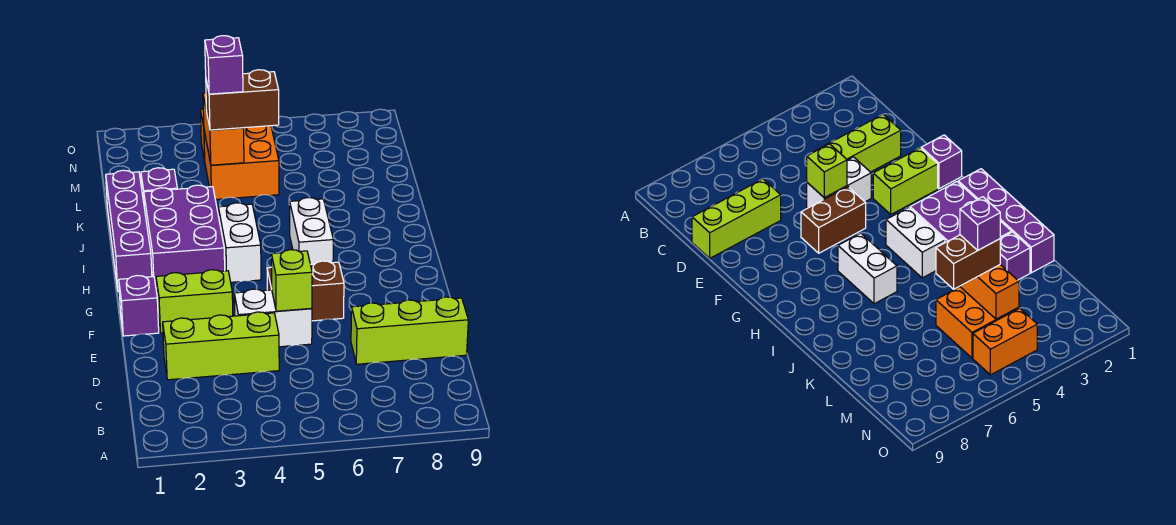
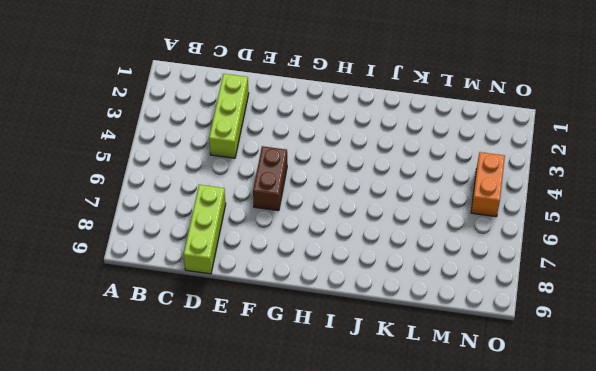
none -> white 1x2 brick [234,289,312,347]
none -> purple 1x1 brick [119,276,159,336]
none -> lime 1x2 brick [156,270,233,333]

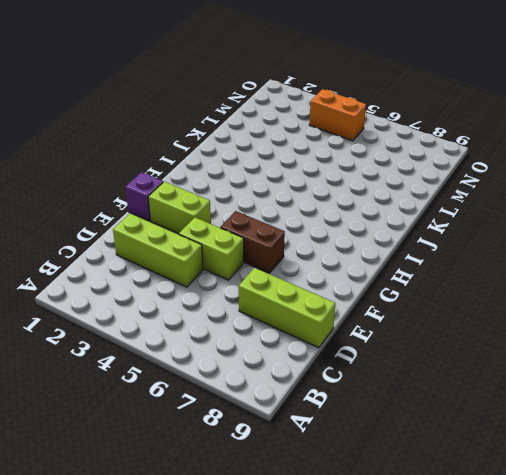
lime 1x2 brick [179,217,244,280] -> white 1x2 brick [234,289,312,347]
none -> purple 1x4 brick [106,170,152,291]
none -> purple 2x3 brick [144,185,225,285]
none -> white 1x2 brick [218,203,261,282]

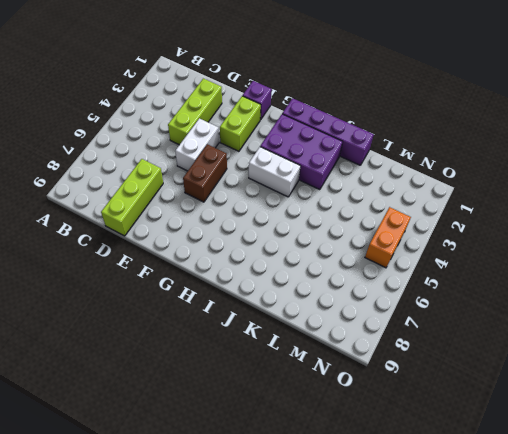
none -> white 1x2 brick [290,198,333,264]
none -> purple 1x1 brick [141,168,177,202]
none -> orange 2x2 brick [204,126,279,199]

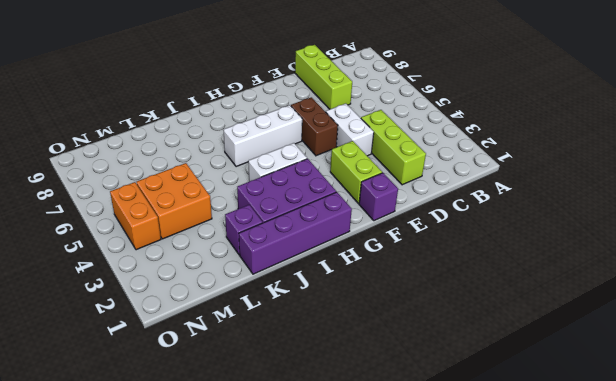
white 1x3 brick [223,105,302,167] -> white 1x2 brick [290,198,333,264]
none -> lime 1x1 brick [271,250,312,311]
none -> orange 1x2 brick [203,93,244,165]
none -> brown 1x2 brick [206,70,279,130]

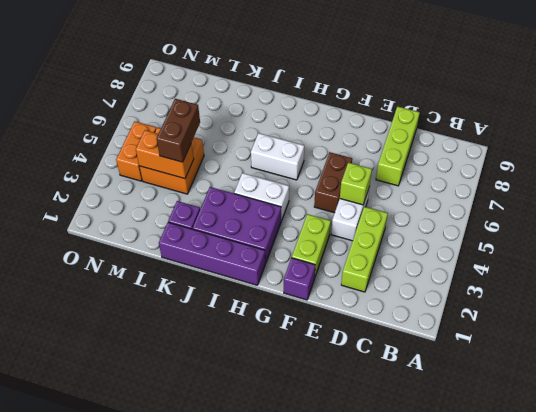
none -> purple 1x1 brick [205,36,243,94]

